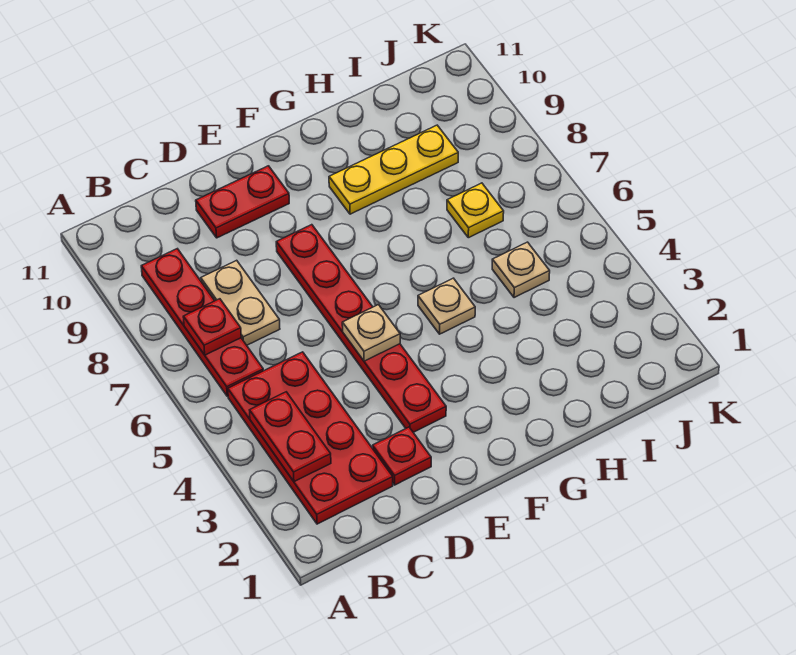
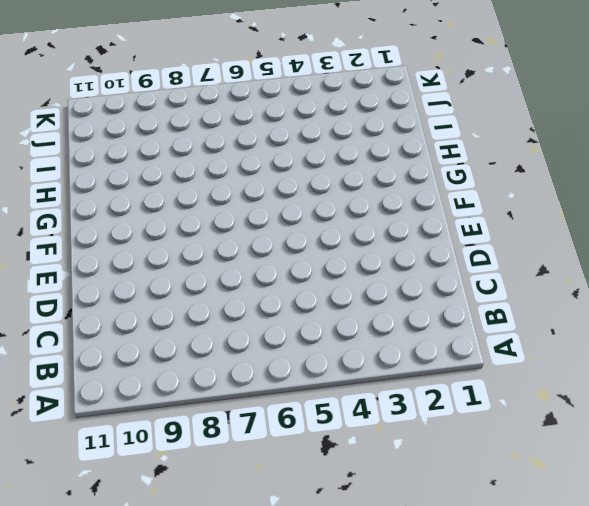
none -> red 2x4 plate [228,352,393,524]
none -> red 1x4 plate [141,249,263,396]
none -> tan 1x2 plate [201,260,280,345]

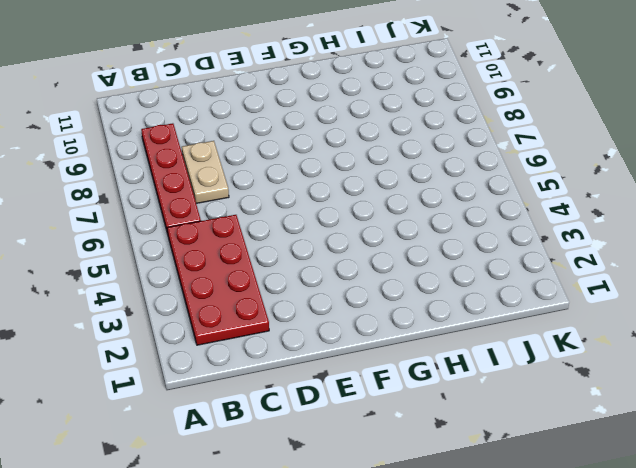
none -> red 1x1 plate [373,427,431,485]
none -> red 1x2 plate [196,166,289,238]
none -> red 1x6 plate [276,225,446,432]

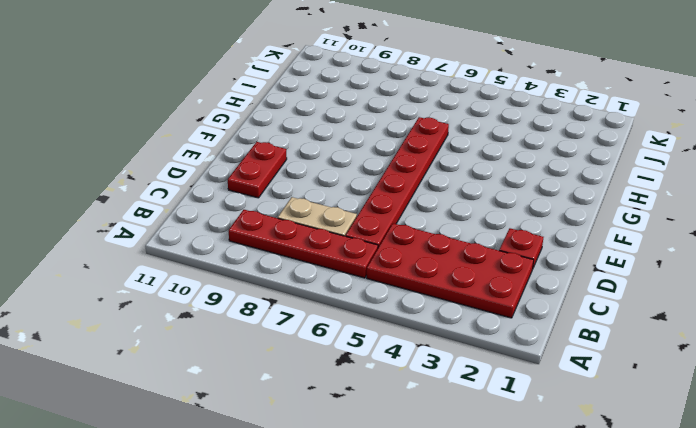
red 1x6 plate [346,117,449,248] -> red 1x6 plate turned to [276,225,446,432]
none -> tan 1x1 plate [418,278,475,334]
none -> yellow 1x3 plate [329,125,458,214]
none -> tan 1x1 plate [492,242,550,298]

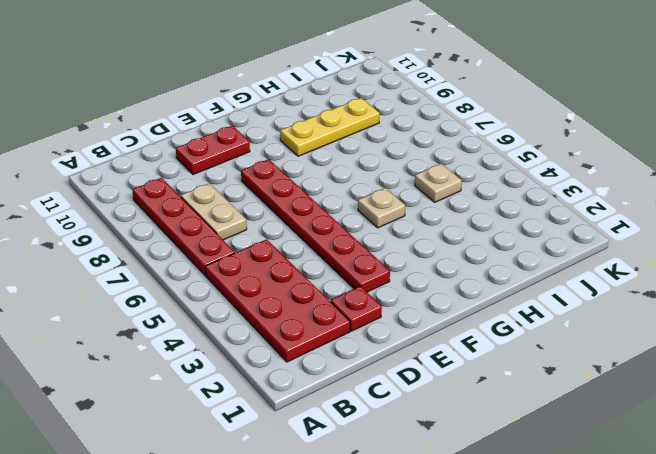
none -> yellow 1x1 plate [447,183,504,238]
none -> red 1x2 plate [250,392,331,482]
none -> red 1x1 plate [183,299,241,355]

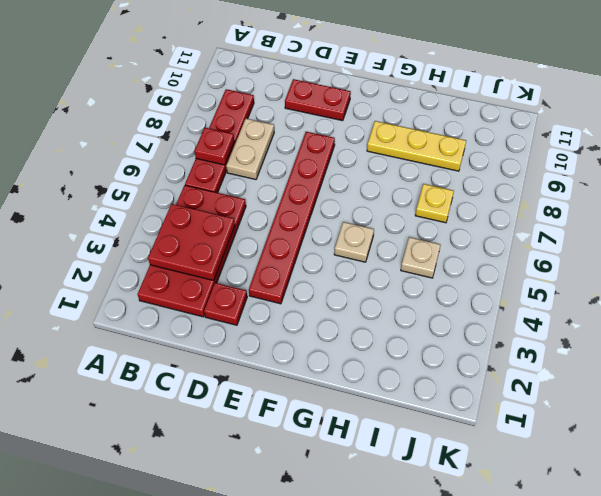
red 2x2 plate [148,204,235,281] -> red 1x2 plate [250,392,331,482]
none -> tan 1x1 plate [342,305,400,361]

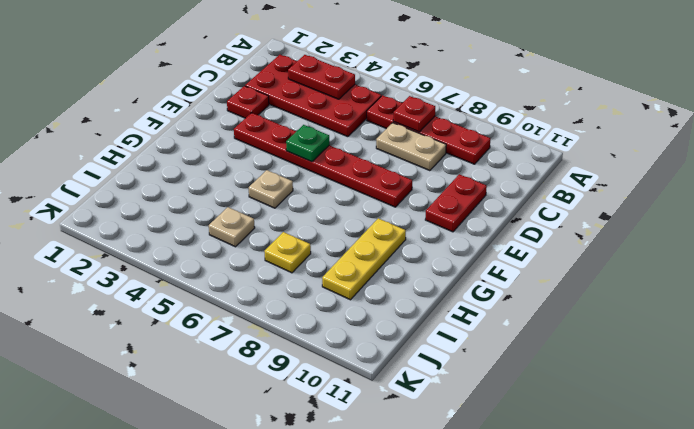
green 1x1 plate [286,125,329,162] -> tan 1x1 plate [342,305,400,361]

